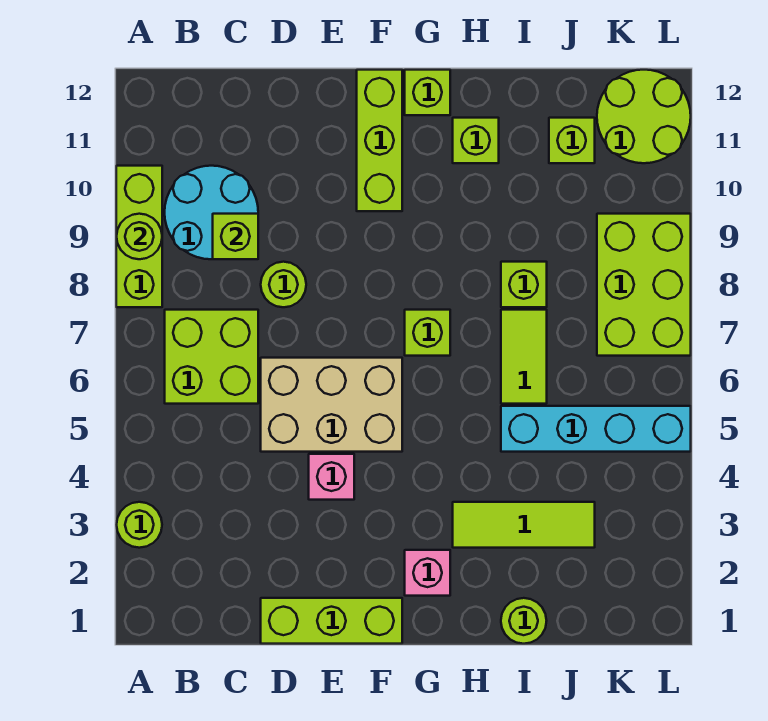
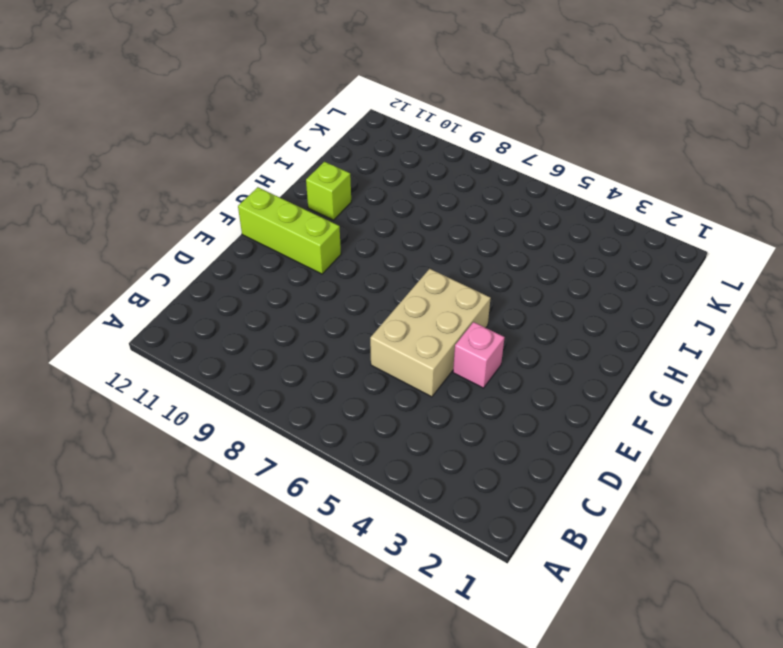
none -> lime 1x1 round brick [117,502,162,548]
none -> lime 1x3 brick [116,166,162,307]
none -> lime 2x2 brick [165,310,258,404]

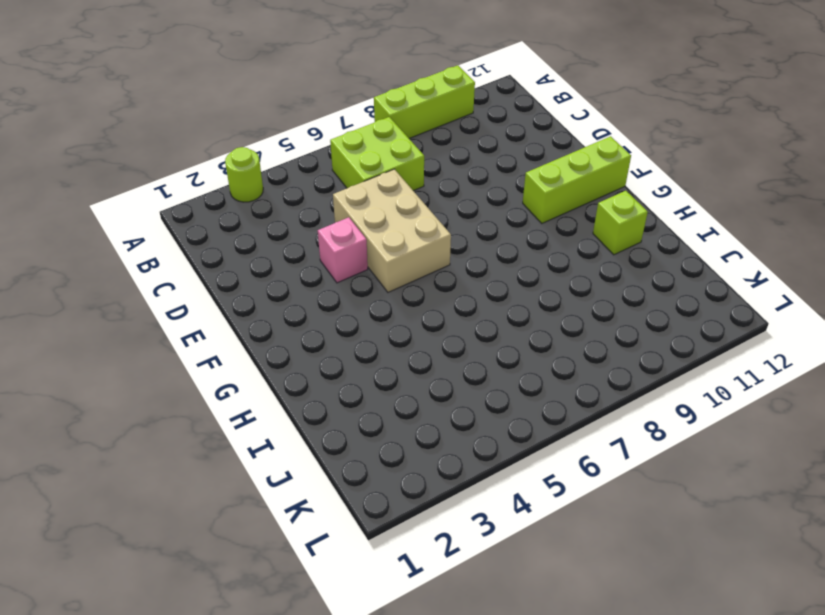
none -> cyan 2x2 round brick [165,166,258,259]
none -> lime 1x3 brick [261,598,402,644]
none -> lime 1x1 round brick [261,262,306,307]

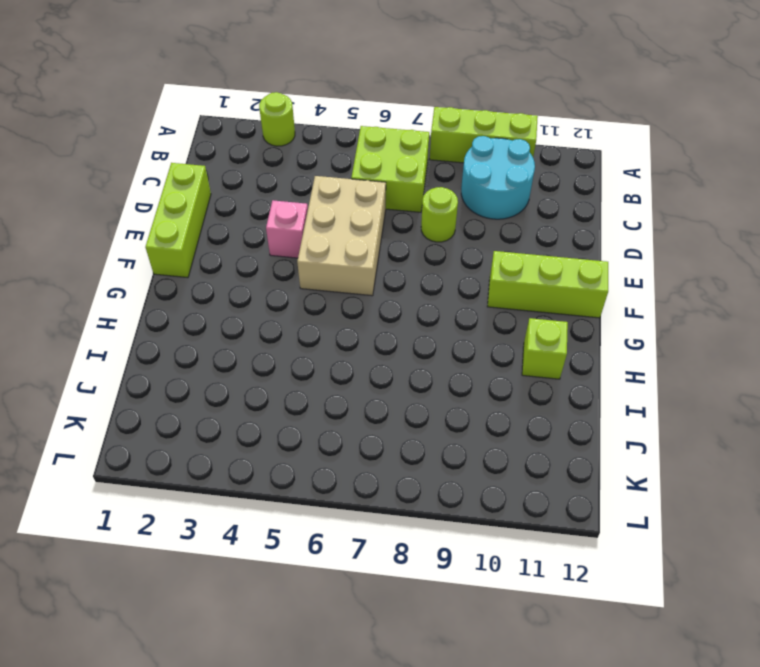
none -> pink 1x1 brick [405,550,450,596]
none -> lime 1x1 brick [405,310,450,356]
none -> lime 1x1 brick [405,70,450,115]

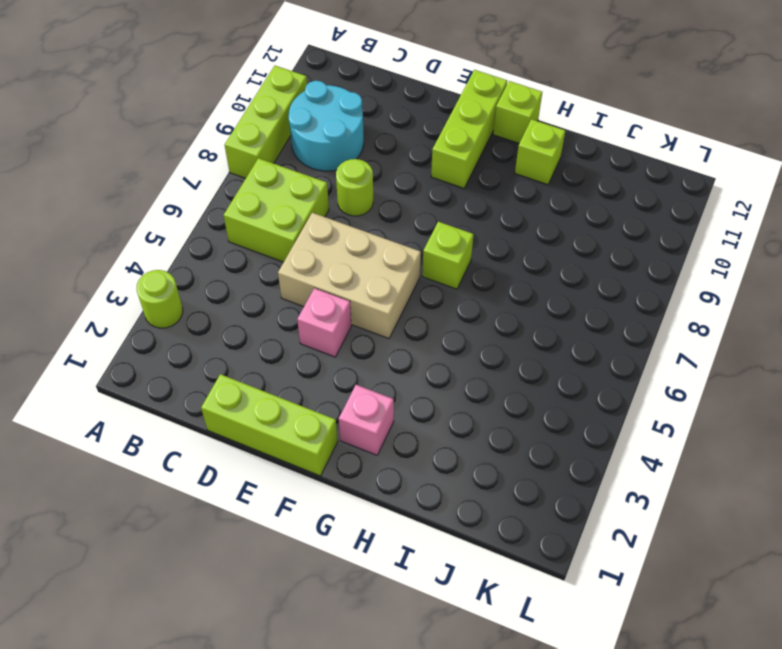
none -> lime 1x3 tile [453,502,595,548]
none -> lime 1x1 round brick [501,598,547,644]
none -> cyan 1x4 brick [501,406,691,452]

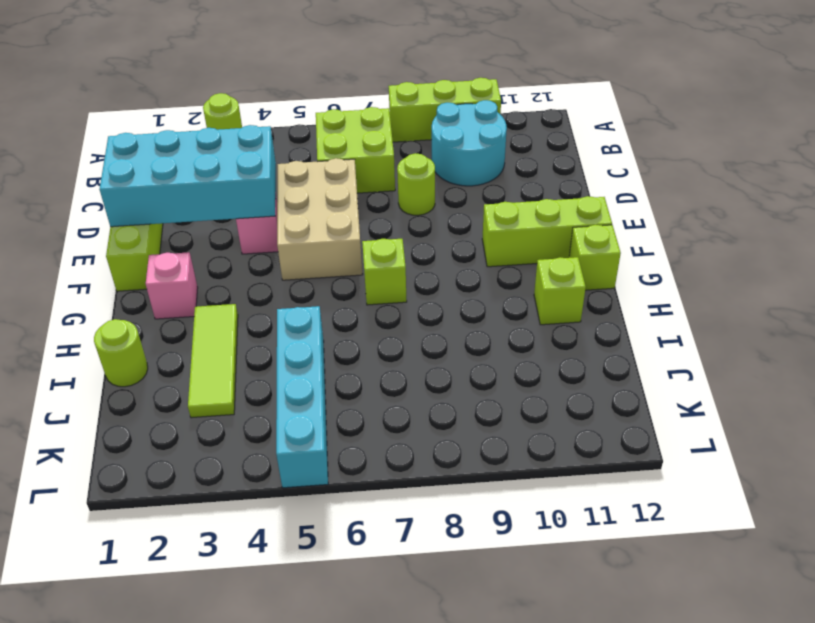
cyan 2x4 brick [100,125,276,227] -> none
none -> lime 1x2 tile [501,310,547,404]
none -> lime 1x1 brick [501,262,547,307]
none -> lime 1x1 brick [549,118,595,163]

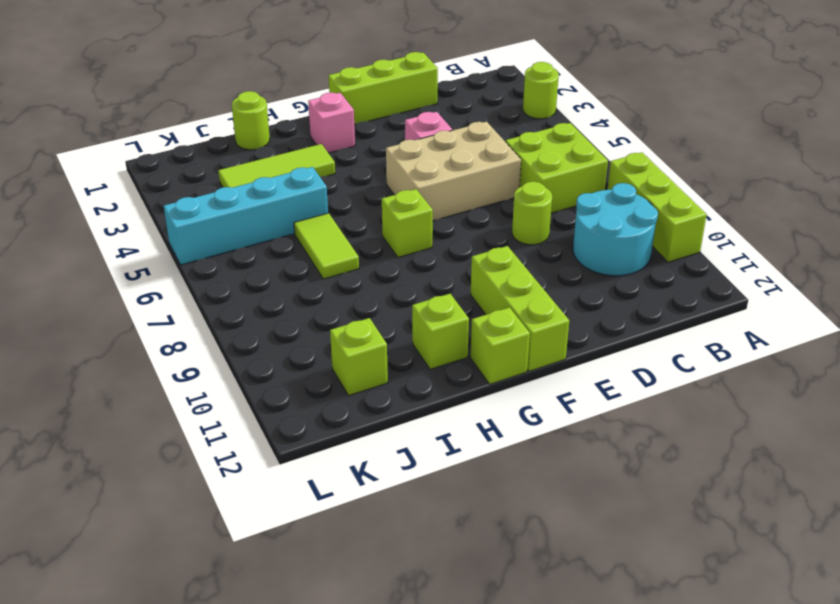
none -> lime 1x1 brick [501,262,547,307]
none -> lime 2x3 brick [597,214,691,356]
none -> lime 2x2 round brick [597,70,691,163]

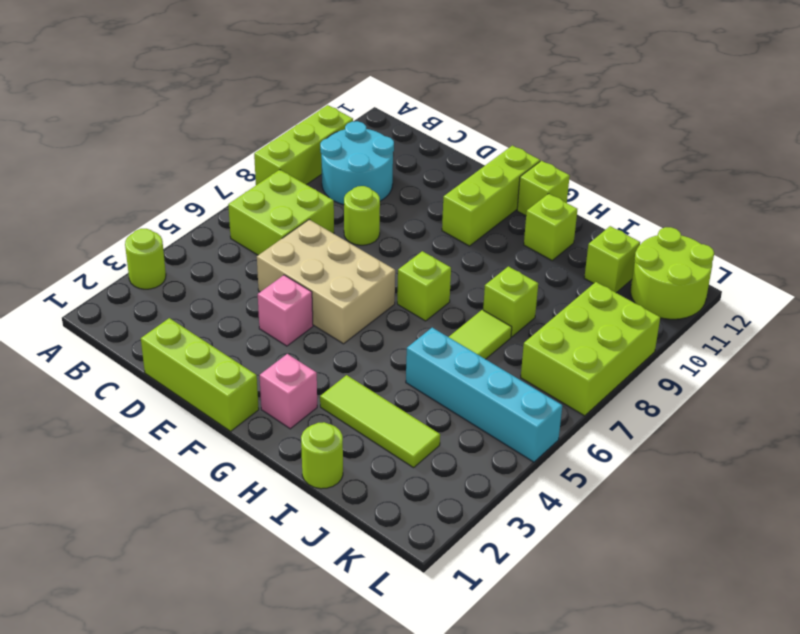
none -> lime 1x1 round brick [116,214,162,259]
none -> lime 1x1 brick [213,214,258,259]

